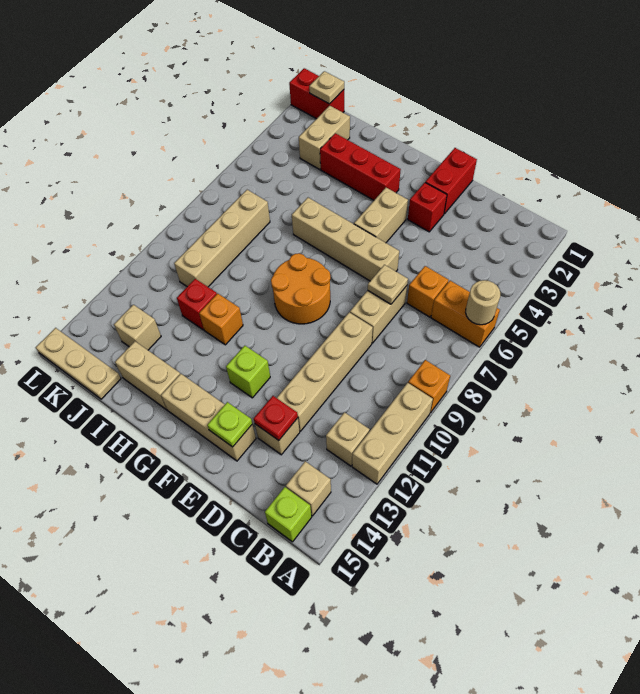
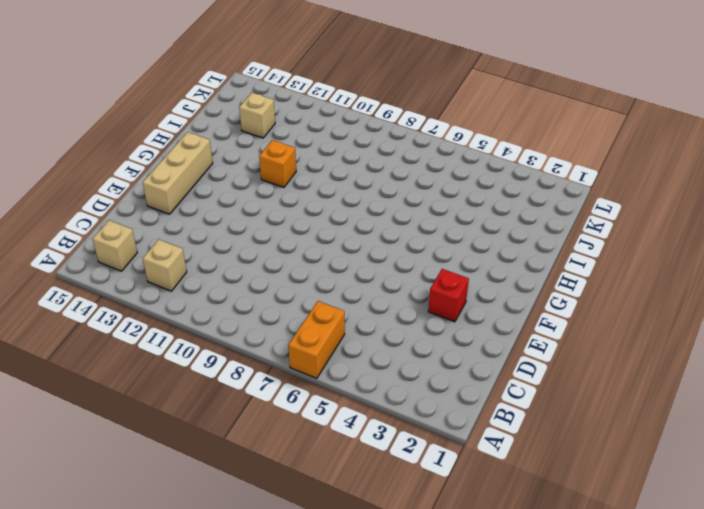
none -> orange 1x1 brick [408,360,450,413]
none -> tan 1x3 brick [352,383,433,484]
none -> lime 1x1 brick [265,487,312,542]
none -> orange 1x1 brick [407,266,448,317]

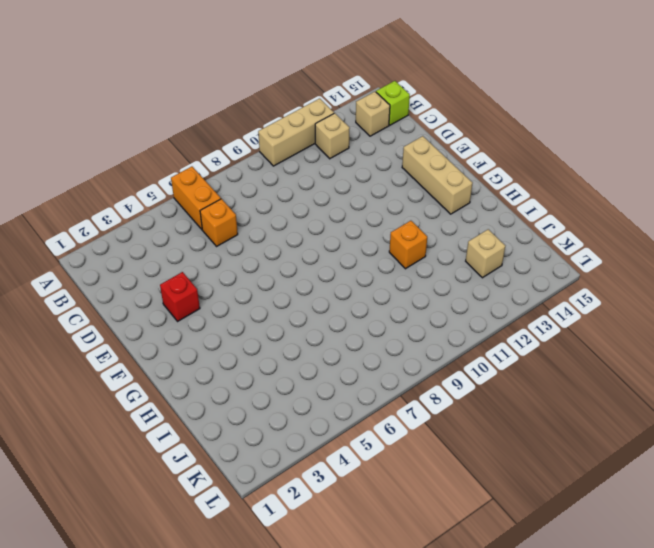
none -> orange 1x1 brick [408,360,450,413]
none -> tan 1x2 brick [350,286,407,343]
none -> tan 1x4 brick [277,312,373,431]
none -> tan 1x1 brick [255,418,300,455]

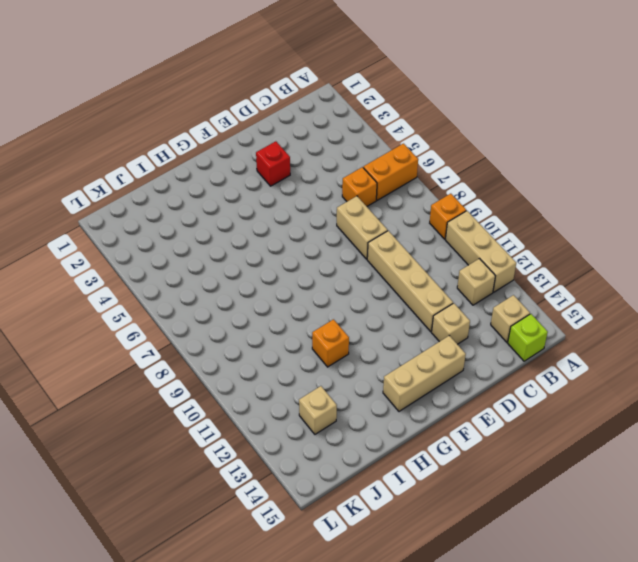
none -> red 1x2 brick [425,148,477,214]
none -> tan 1x4 brick [292,198,399,281]
none -> tan 1x2 brick [354,188,408,243]
none -> orange 2x2 round brick [271,253,331,324]

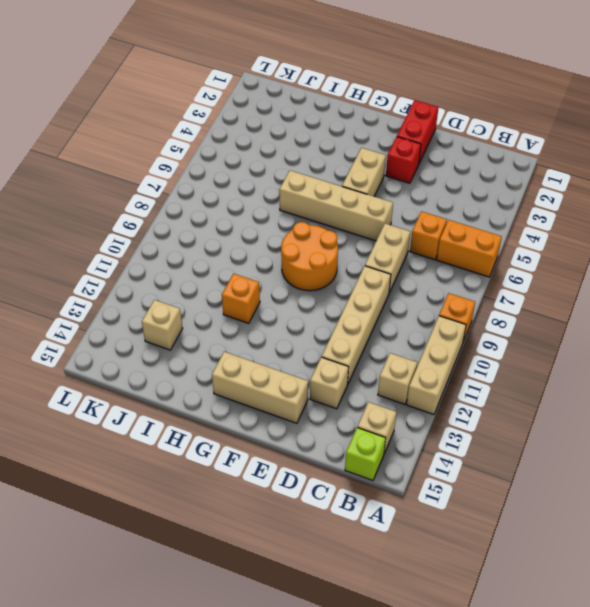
none -> lime 1x1 brick [226,346,270,398]
none -> red 1x3 brick [320,133,401,200]
none -> tan 1x2 brick [115,341,180,410]
none -> red 1x1 brick [177,279,217,330]

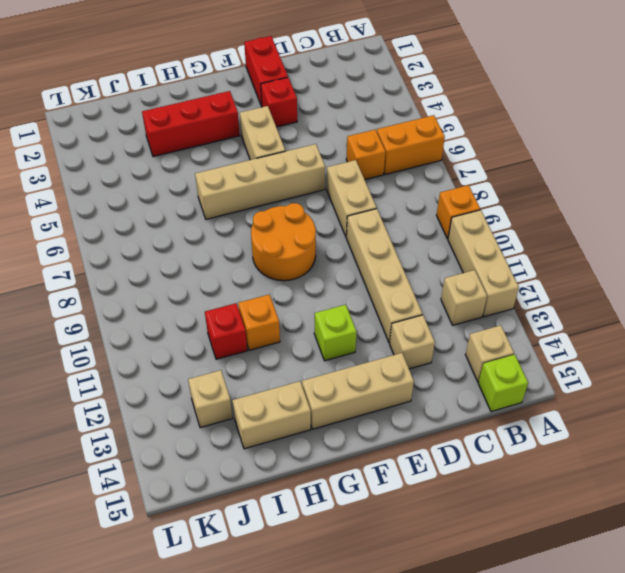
none -> tan 1x2 brick [299,106,350,169]
none -> tan 1x4 brick [174,190,270,287]
none -> tan 1x3 plate [36,328,121,399]
none -> red 1x2 brick [289,68,344,119]

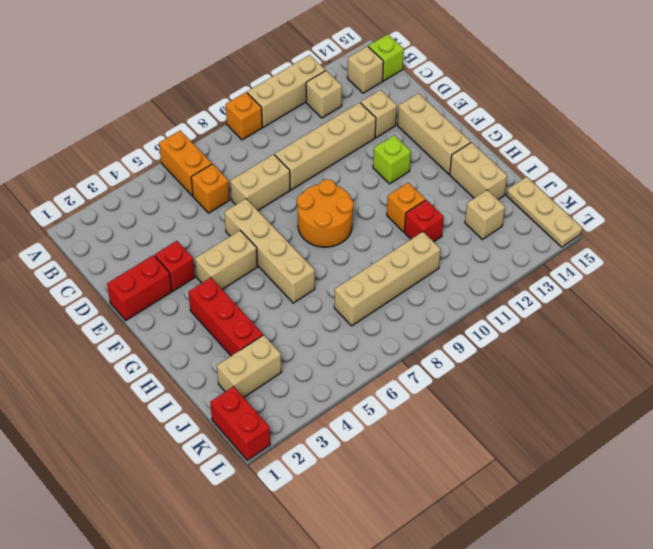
none -> tan 1x1 round brick [466,280,500,325]
none -> tan 1x1 plate [368,265,408,304]
none -> red 1x1 plate [254,396,298,440]
none -> lime 1x1 plate [207,402,252,447]

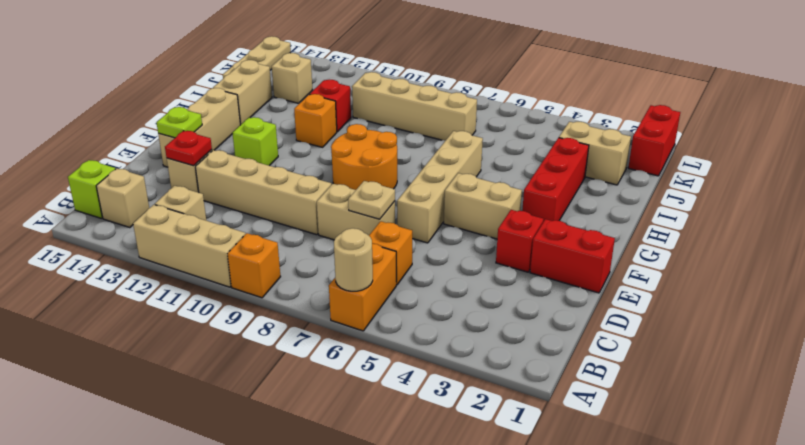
none -> tan 1x1 plate [309,71,344,104]

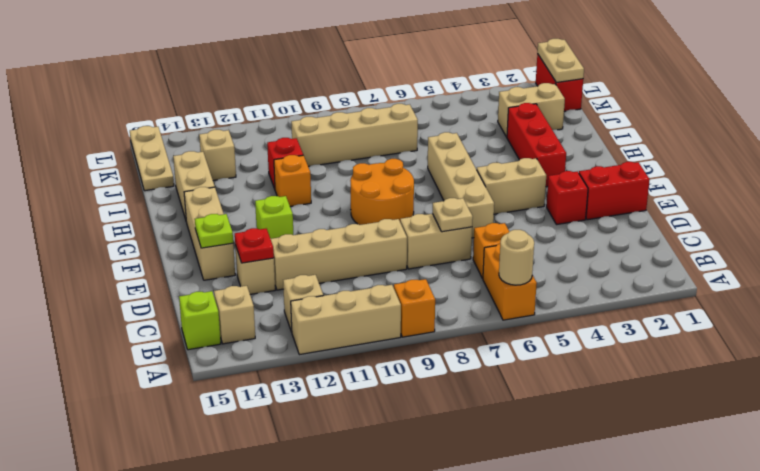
tan 1x2 plate [537,39,584,83] -> tan 1x1 plate [309,71,344,104]

